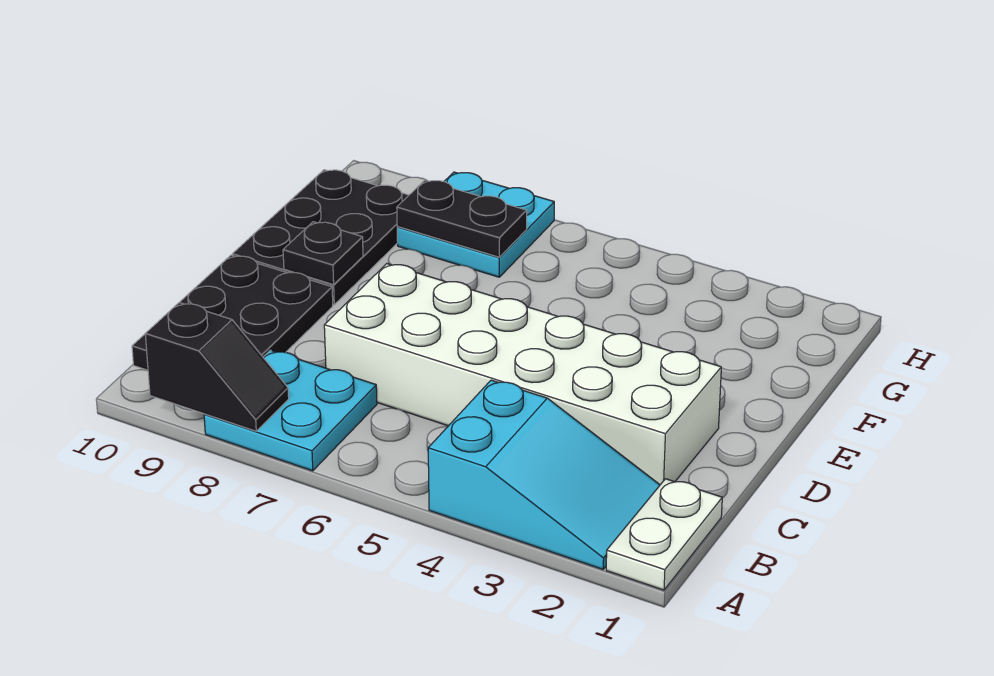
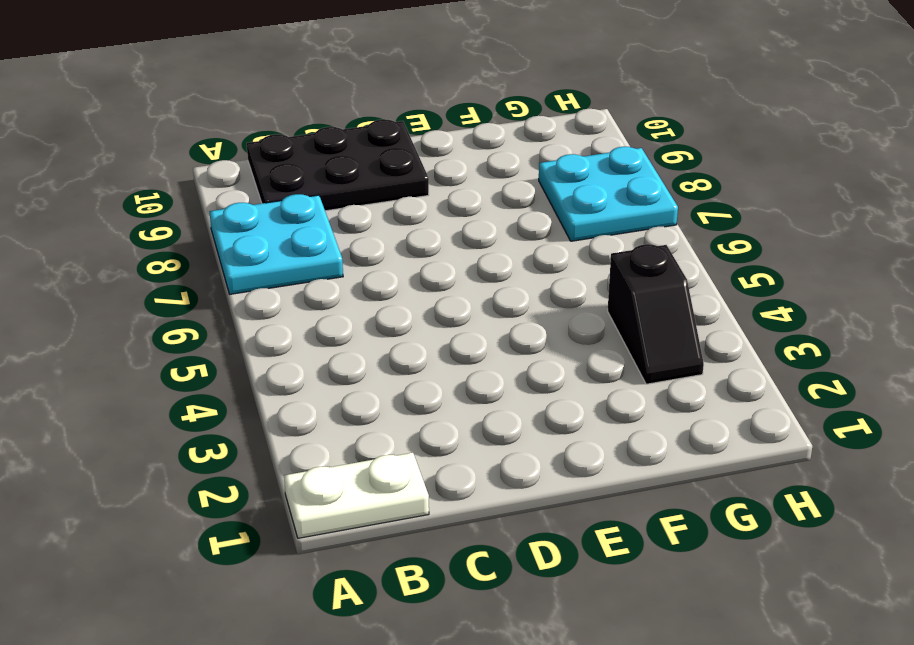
black 1x2 slope [608,244,704,384] -> black 1x2 slope moved to [145,303,289,431]
none -> cyan 2x3 slope [428,380,660,569]
none -> white 2x6 brick [324,264,721,485]

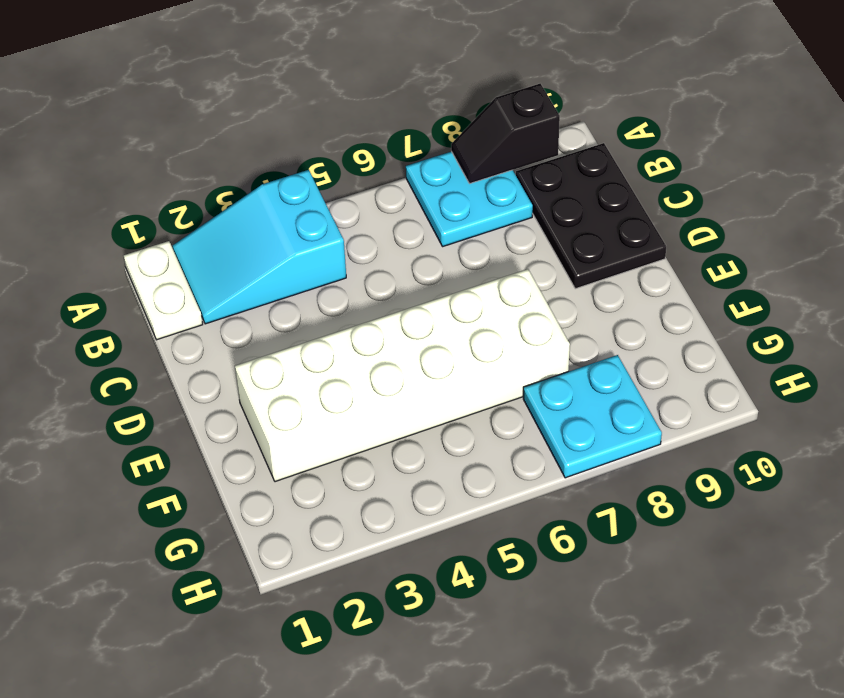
white 2x6 brick [235,269,570,482] -> white 2x6 brick moved to [324,264,721,485]
none -> black 2x3 plate [232,170,409,305]
none -> black 1x1 plate [283,222,363,285]

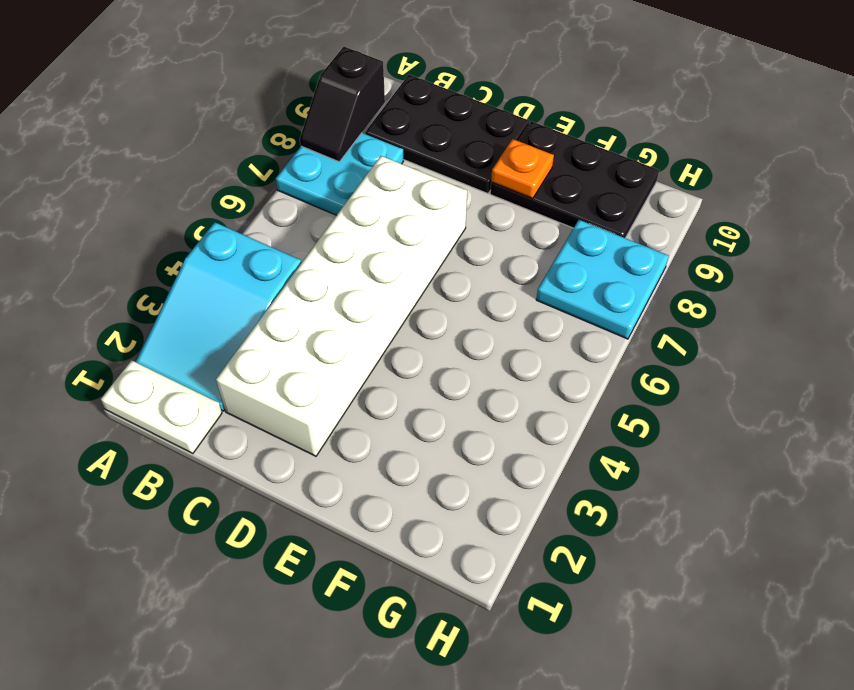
orange 1x1 plate [491,139,554,199] -> black 1x1 plate [283,222,363,285]
none -> black 1x2 plate [397,180,527,257]

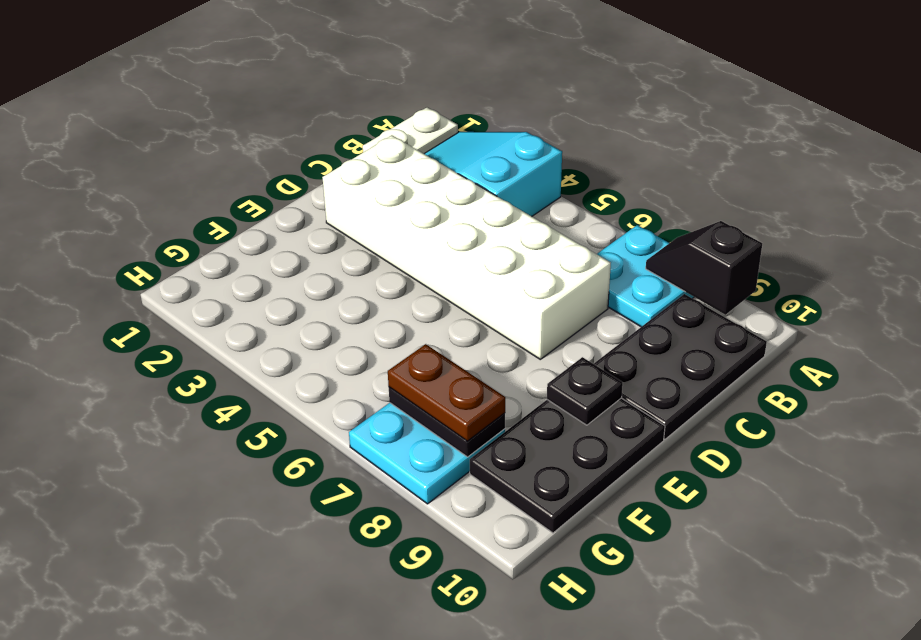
brown 1x2 plate [388,344,505,441] -> none

